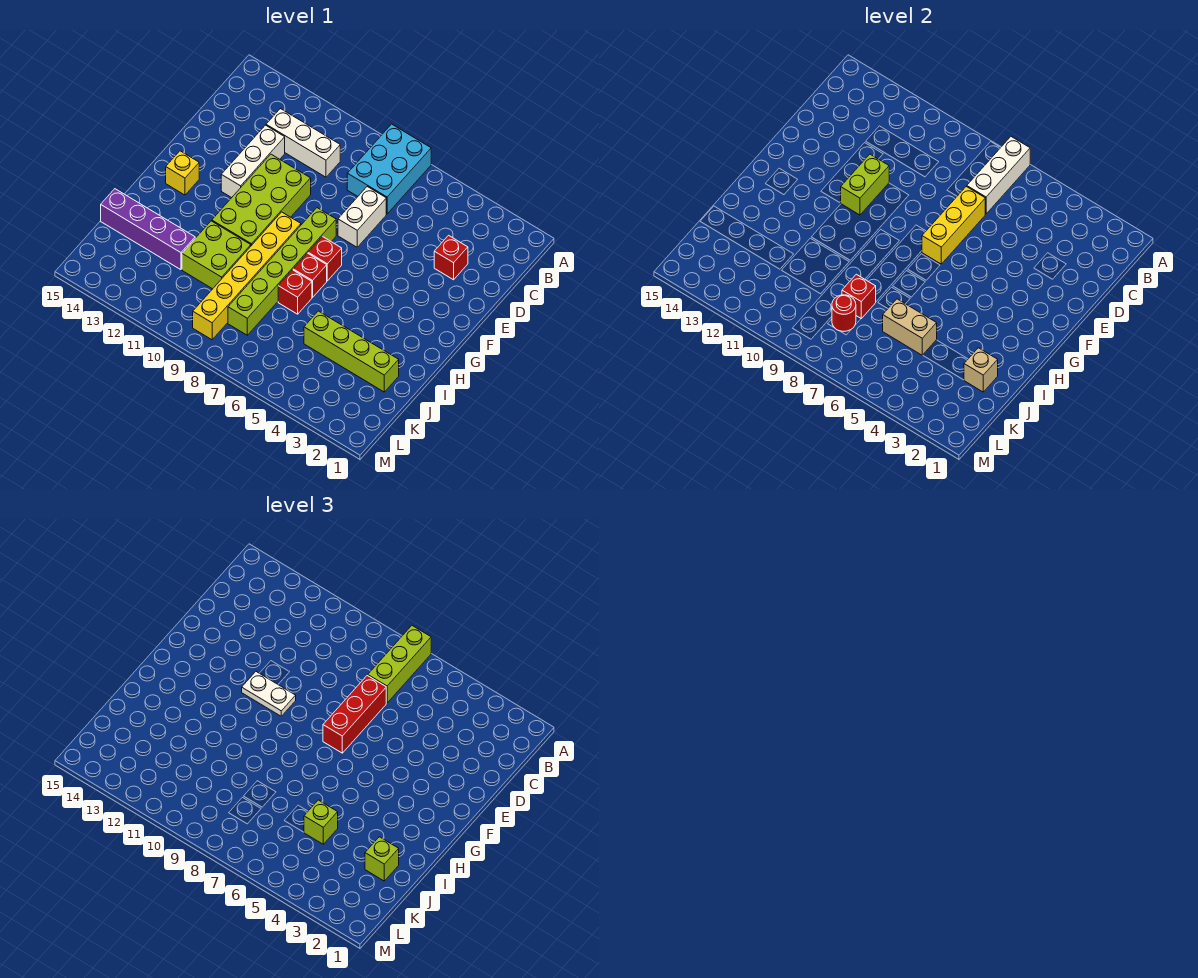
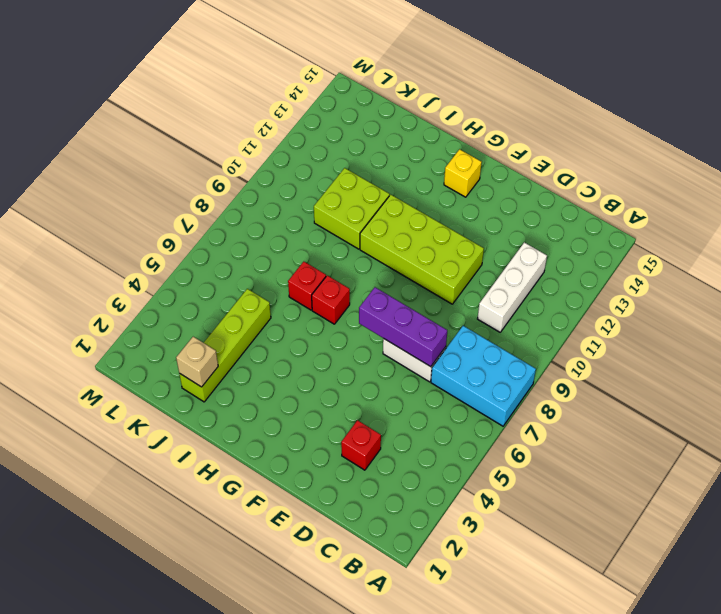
purple 1x3 brick [359,287,447,367] -> yellow 1x3 brick [922,186,985,264]
none -> white 1x3 brick [221,125,285,198]
none -> lime 1x6 brick [228,208,336,335]
none -> red 1x1 brick [308,237,342,281]

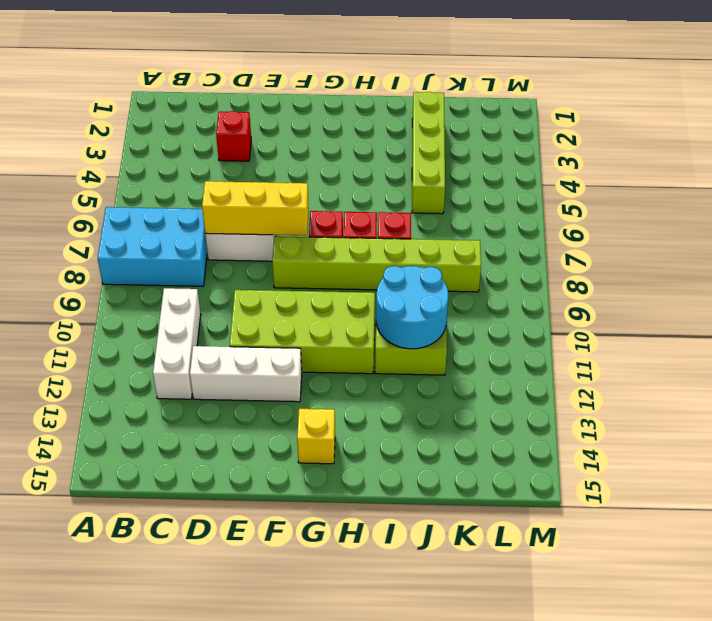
cyan 2x2 round brick [376,266,448,349] -> none
none -> yellow 1x6 brick [193,212,301,340]
none -> purple 1x4 brick [101,189,195,270]
none -> white 1x3 brick [967,137,1030,214]

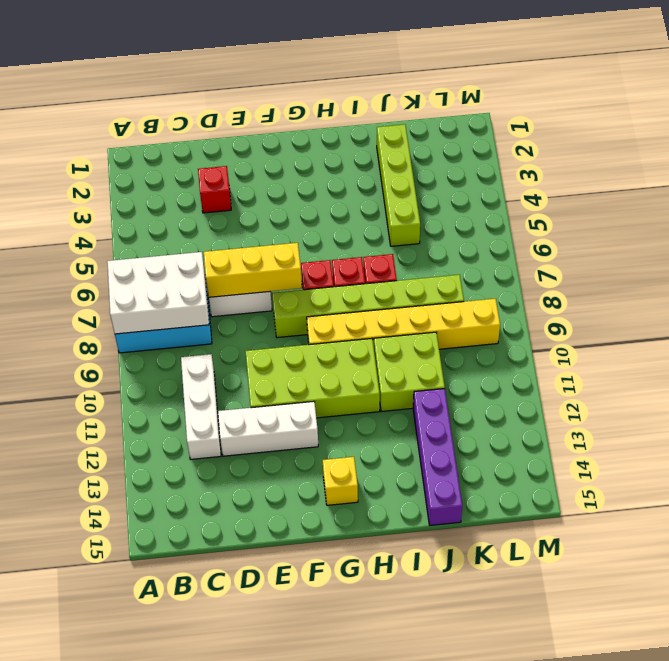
white 2x3 brick [107,252,209,334] -> white 1x3 brick [967,137,1030,214]
none -> lime 1x2 brick [841,154,889,215]
none -> tan 1x1 brick [964,348,998,392]
none -> tan 1x2 brick [883,299,937,355]

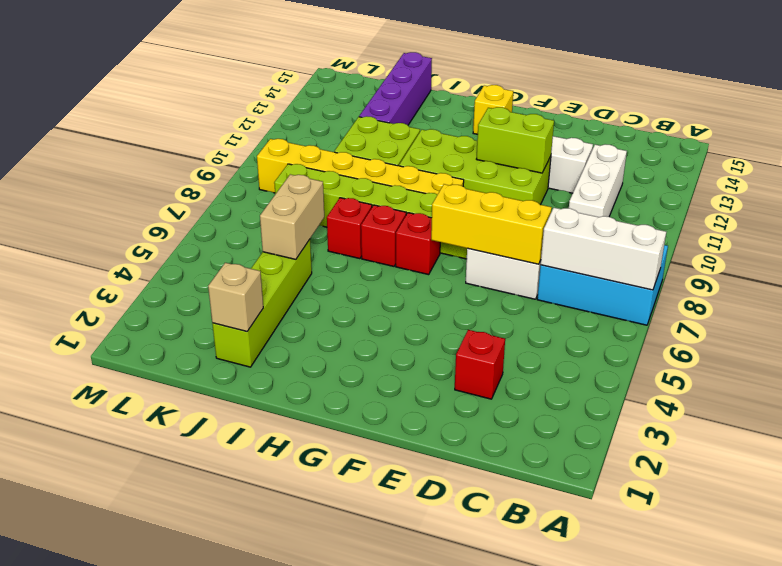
none -> red 1x1 brick [842,274,876,318]
none -> red 1x1 round brick [832,295,856,331]
none -> lime 1x3 brick [368,626,431,703]

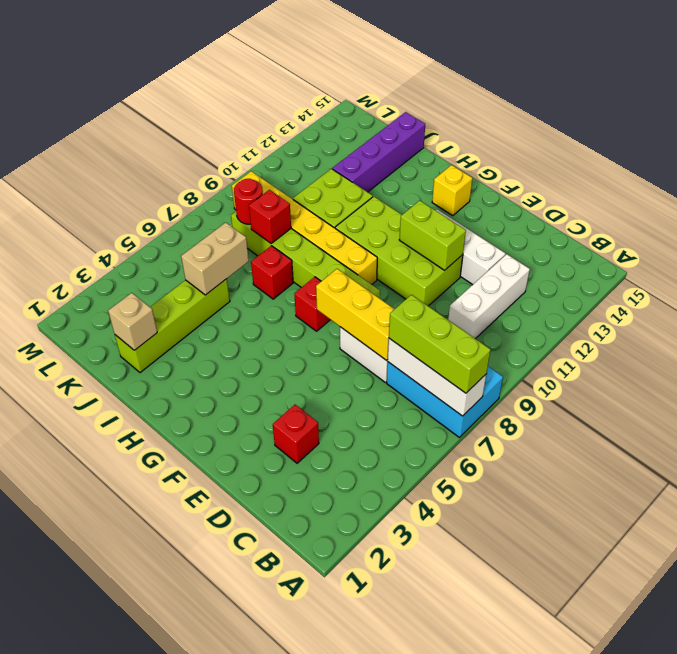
none -> red 1x1 brick [293,253,327,298]
none -> red 1x3 brick [323,675,386,753]
none -> white 1x2 plate [242,672,296,716]

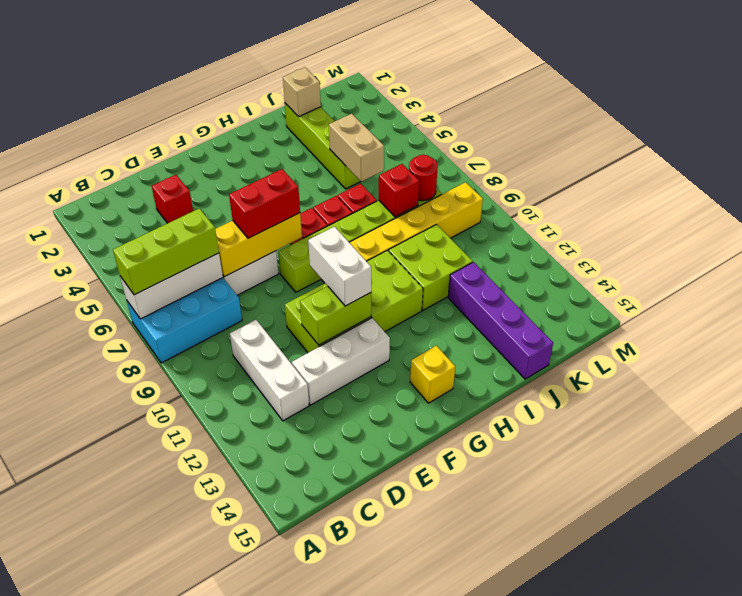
red 1x2 brick [229,169,300,238] -> red 1x3 brick [323,675,386,753]
white 1x2 brick [308,227,371,306] -> white 1x2 plate [242,672,296,716]
none -> lime 1x1 brick [365,837,399,881]
none -> lime 1x1 brick [304,800,338,844]

